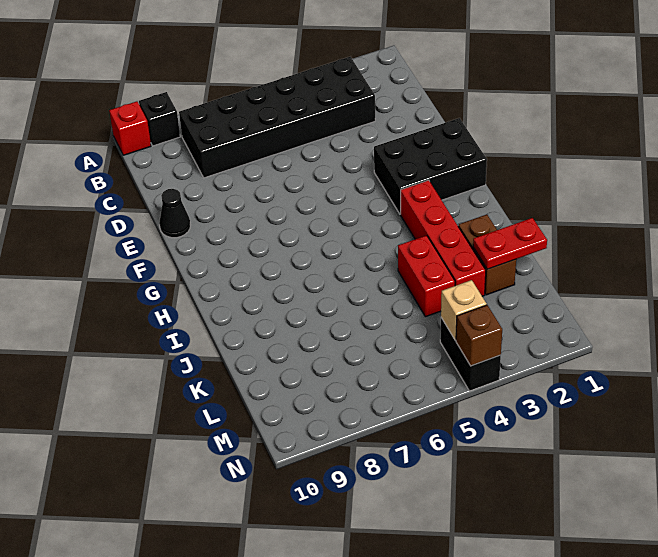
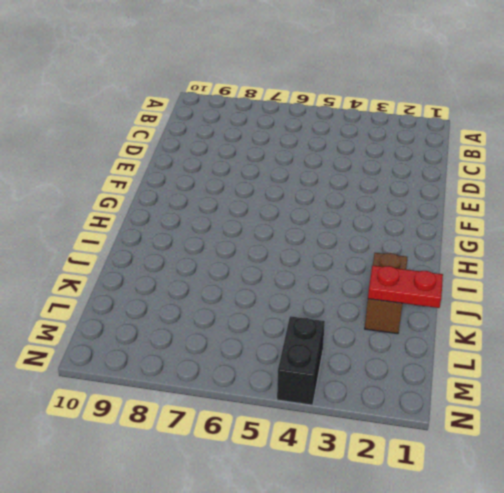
none -> black 1x1 brick [139,92,180,146]
none -> red 1x1 brick [109,101,151,155]
none -> black 2x6 brick [179,57,375,178]

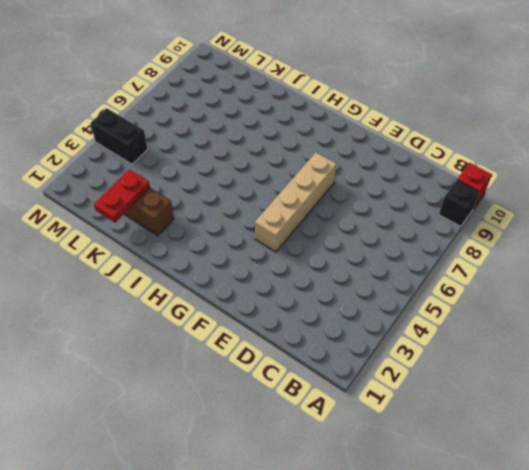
tan 1x4 brick [255,153,337,252] -> none
none -> black 2x6 brick [179,57,375,178]
none -> black 1x1 cone [159,189,191,238]
none -> black 2x3 brick [374,118,487,214]

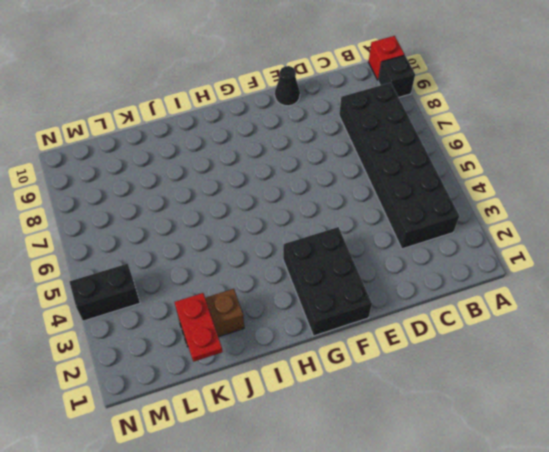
none -> red 1x4 brick [401,180,486,296]
none -> red 1x2 brick [398,235,455,317]
none -> tan 1x1 brick [441,280,487,340]

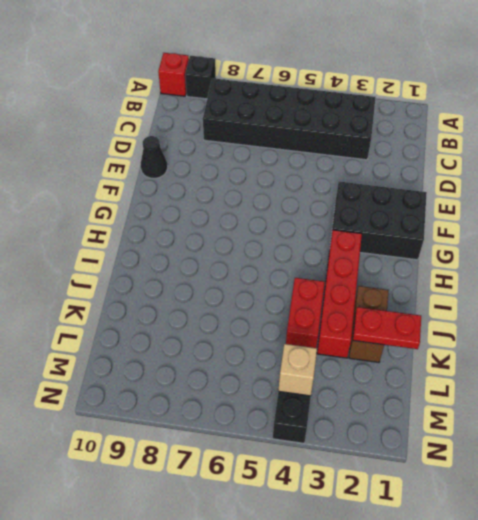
none -> brown 1x1 brick [456,305,502,366]

